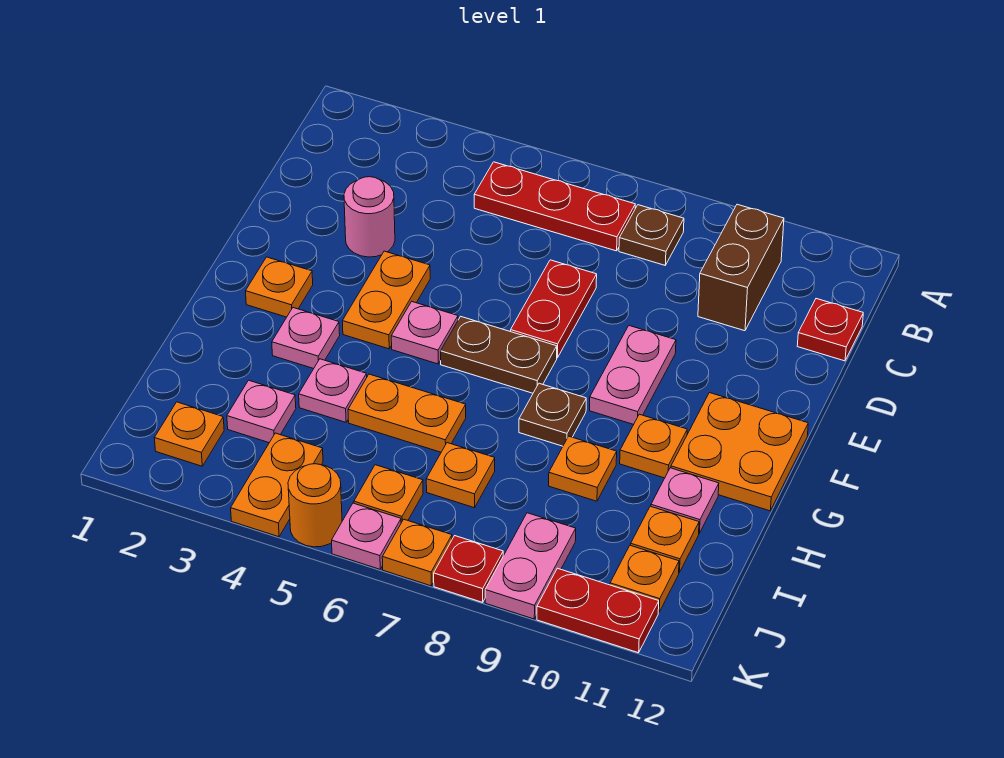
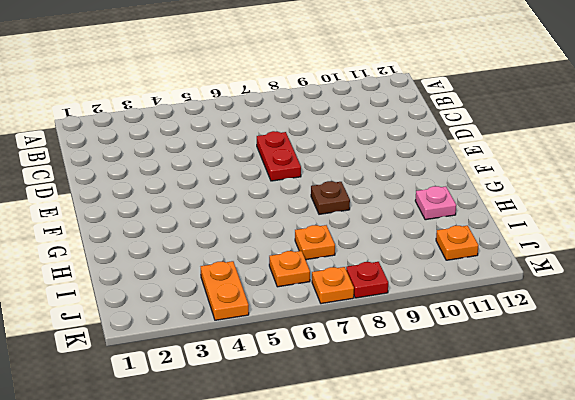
none -> red 1x3 plate [474,162,635,251]
none -> brown 1x1 plate [619,205,684,265]
none -> brown 1x2 brick [698,204,784,331]
none -> red 1x1 plate [797,299,863,361]

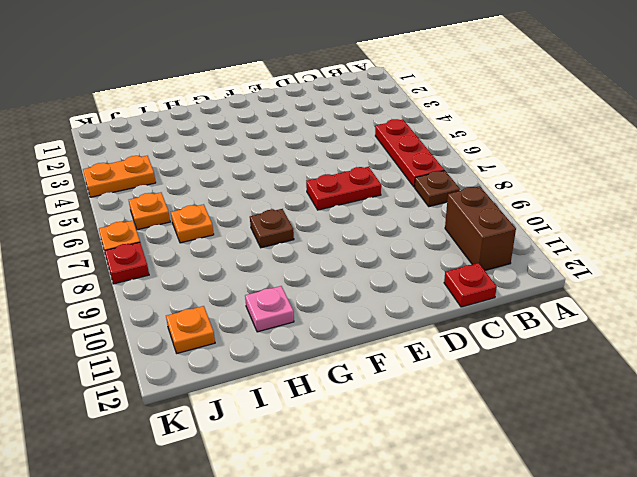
brown 1x2 brick [445,186,516,270] -> brown 1x2 brick turned to [698,204,784,331]
none -> pink 1x1 round brick [344,177,395,257]
none -> orange 1x2 plate [342,251,430,349]
none -> pink 1x2 plate [590,326,676,424]
none -> orange 1x1 plate [246,257,313,317]

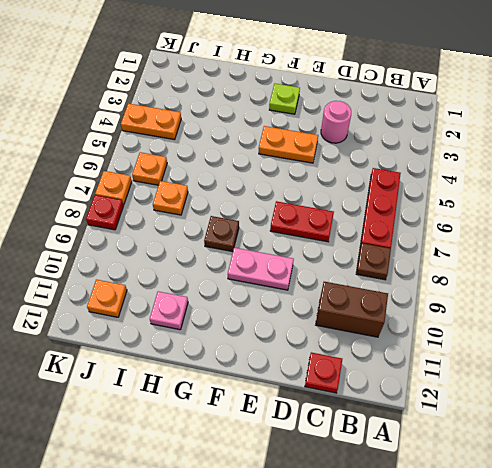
lime 1x1 plate [269,84,300,114] -> orange 1x1 plate [246,257,313,317]
none -> pink 1x1 plate [391,302,458,364]
none -> brown 1x2 plate [441,316,557,393]
none -> orange 2x2 plate [671,393,808,511]
none -> pink 1x1 plate [272,308,340,369]

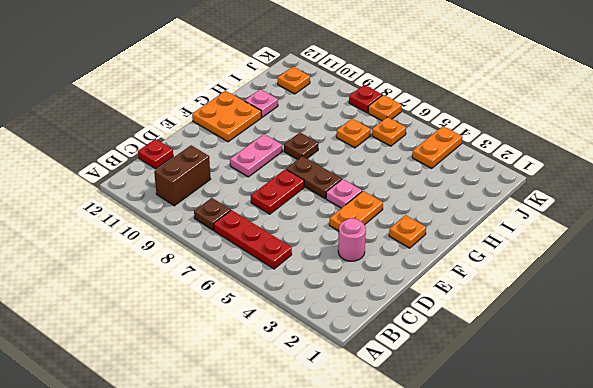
none -> pink 1x1 plate [272,308,340,369]
none -> orange 1x1 plate [620,414,687,478]
none -> pink 1x1 plate [299,359,367,422]
none -> orange 1x2 plate [348,374,466,452]

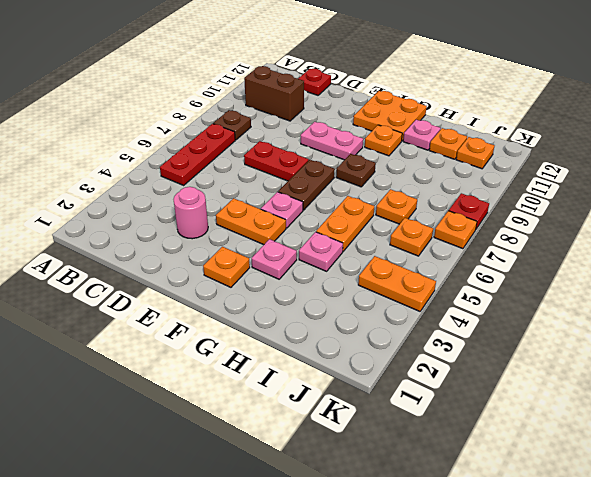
none -> orange 1x1 plate [549,436,617,501]
none -> pink 1x1 plate [227,380,296,443]
none -> orange 1x1 plate [154,402,224,466]
none -> pink 1x2 plate [485,513,576,619]

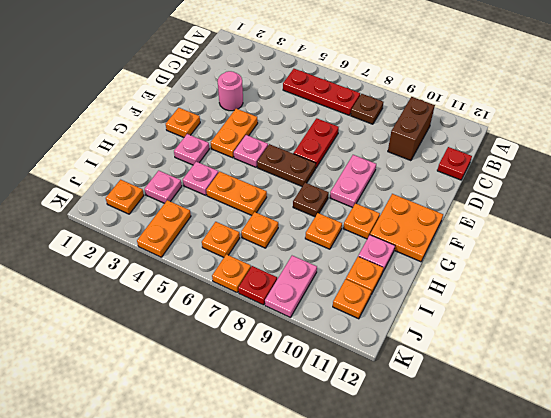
none -> orange 1x1 round brick [288,464,342,547]
none -> pink 1x1 plate [332,503,401,569]
none -> red 1x2 plate [537,568,659,653]

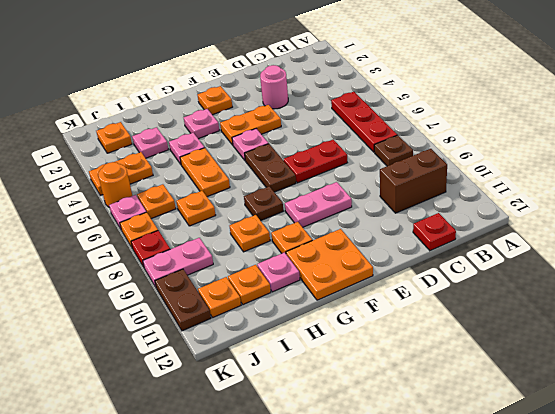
brown 1x2 plate [155,269,211,331] -> red 1x2 plate [537,568,659,653]

